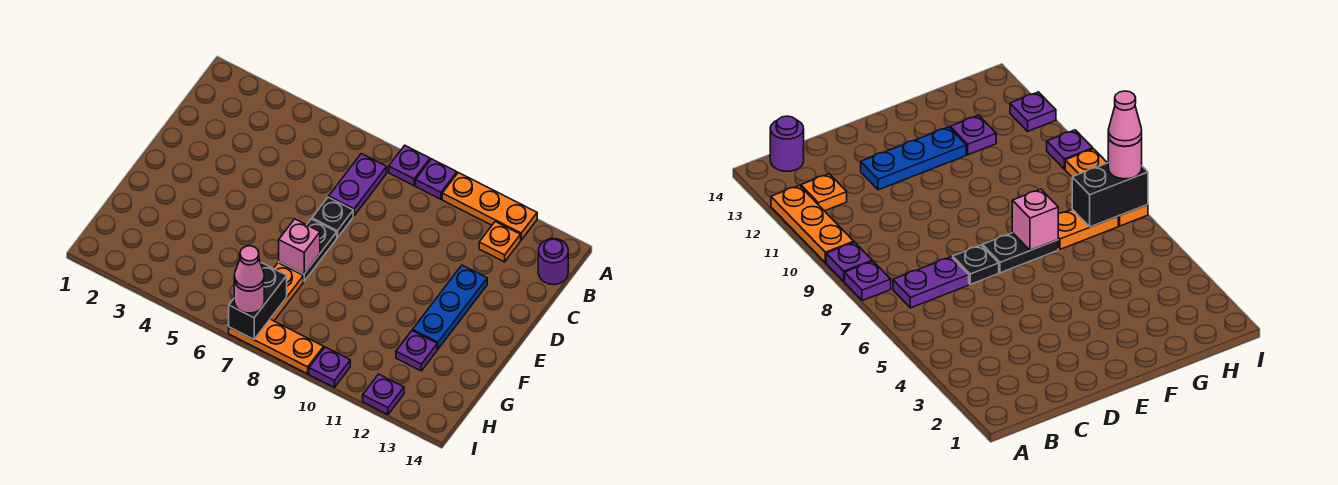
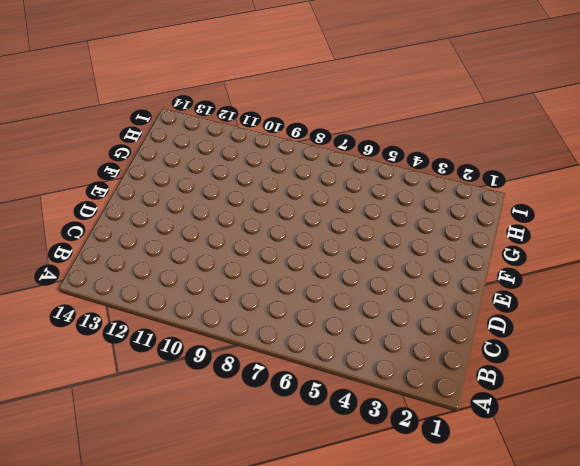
none -> purple 1x1 plate [389,145,430,186]
none -> purple 1x1 plate [416,159,457,199]
none -> orange 1x3 plate [442,173,537,240]

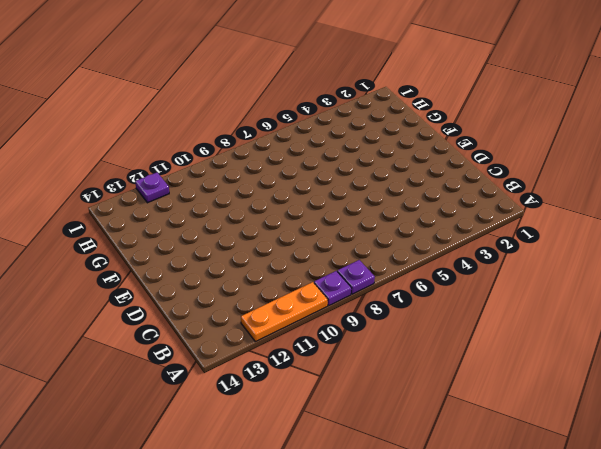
none -> purple 1x2 plate [329,154,387,216]
none -> orange 1x1 plate [479,222,521,262]
none -> purple 1x1 round brick [538,239,568,285]

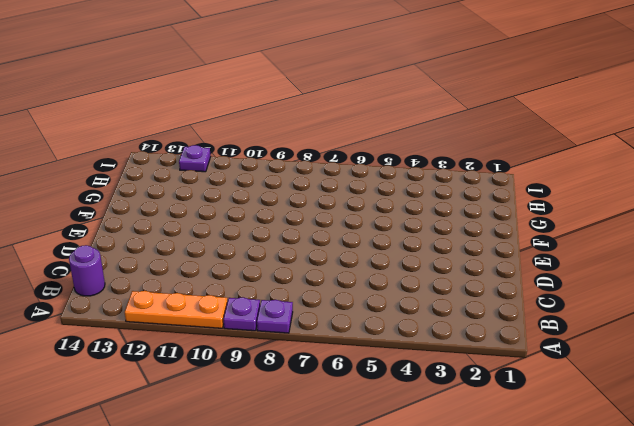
none -> purple 1x2 plate [329,154,387,216]
none -> orange 1x1 plate [479,222,521,262]
none -> black 1x1 plate [312,197,353,238]

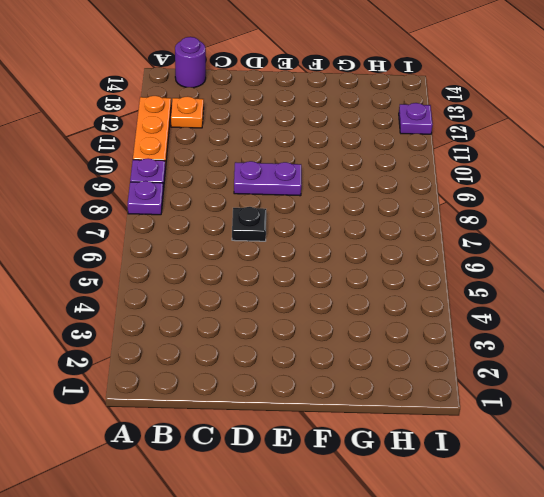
purple 1x2 plate [234,161,301,196] -> purple 1x2 plate moved to [329,154,387,216]
none -> blue 1x3 plate [413,265,487,349]
none -> black 1x2 plate [279,219,337,281]
none -> orange 1x2 plate [270,263,303,321]

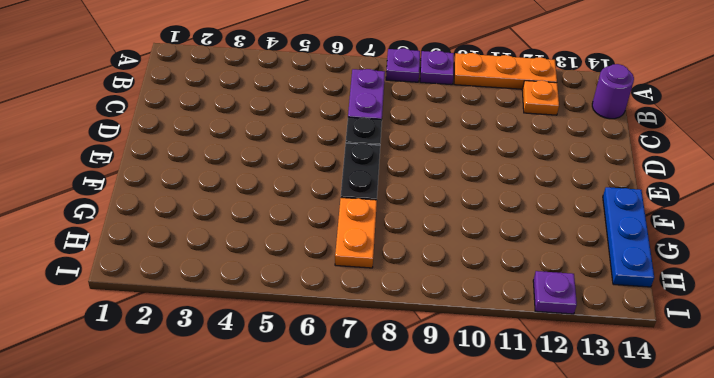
blue 1x3 plate [603,187,654,287] -> blue 1x3 plate moved to [413,265,487,349]
none -> purple 1x1 plate [396,331,437,371]
none -> orange 1x3 plate [229,319,324,374]
none -> purple 1x1 plate [309,347,350,388]

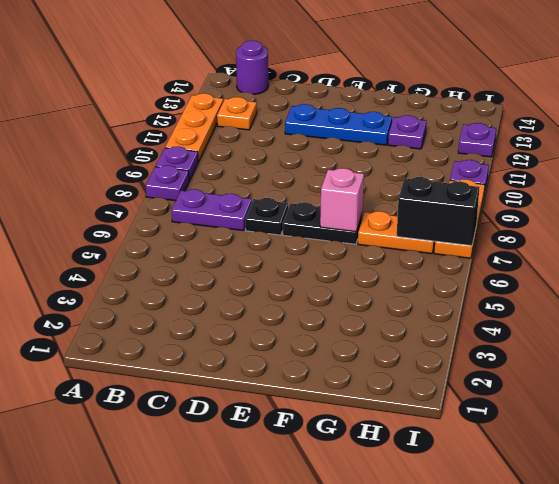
none -> pink 1x1 round brick [234,281,264,313]
none -> pink 1x1 cone [234,246,264,291]

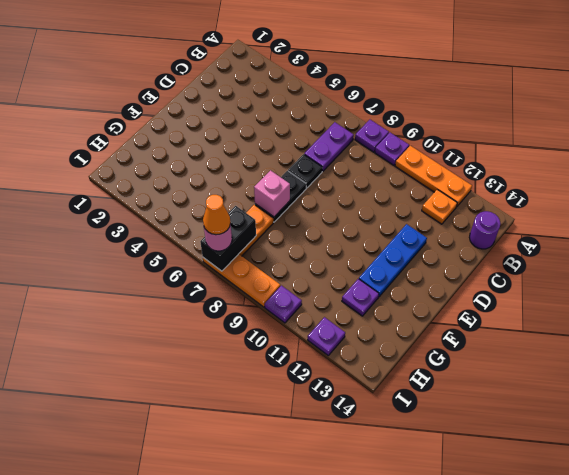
orange 1x1 cone [203,195,231,235] -> pink 1x1 cone [234,246,264,291]

